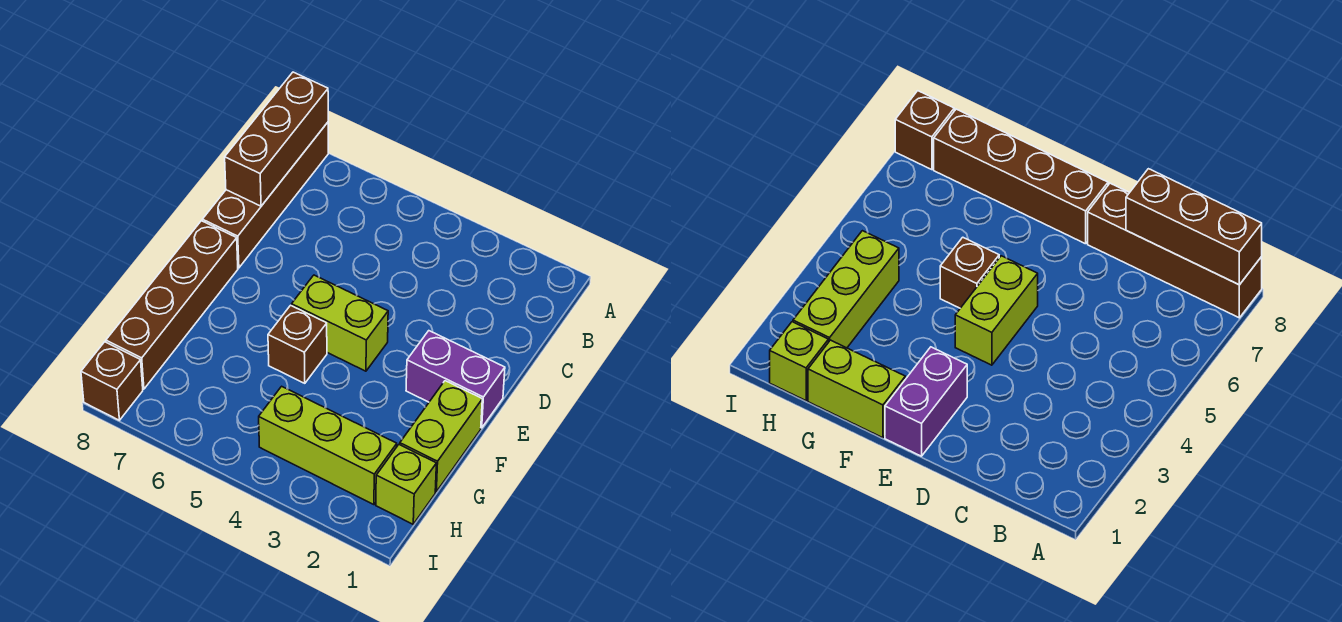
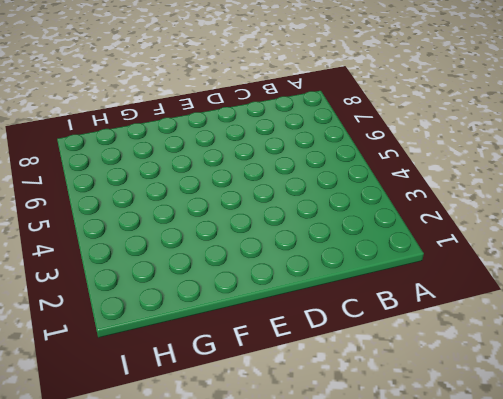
none -> brown 1x4 brick [202,122,328,268]
none -> purple 1x2 brick [406,331,505,428]

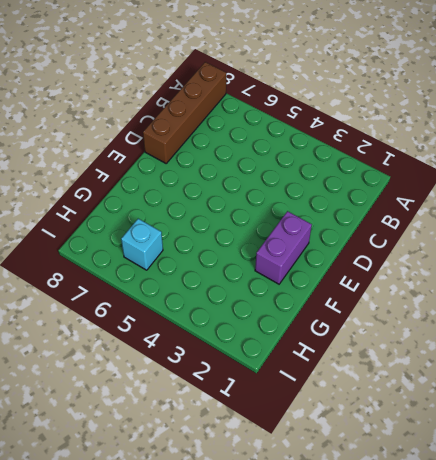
purple 1x2 brick [255,211,312,284] -> purple 1x2 brick turned to [406,331,505,428]
cyan 1x1 brick [121,219,163,270] -> none
none -> lime 1x2 brick [292,275,388,371]
none -> brown 1x4 brick [106,221,238,389]

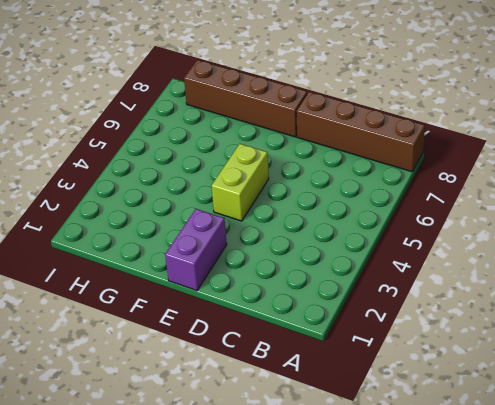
none -> lime 1x2 brick [400,381,482,492]
none -> brown 1x1 brick [268,305,327,383]

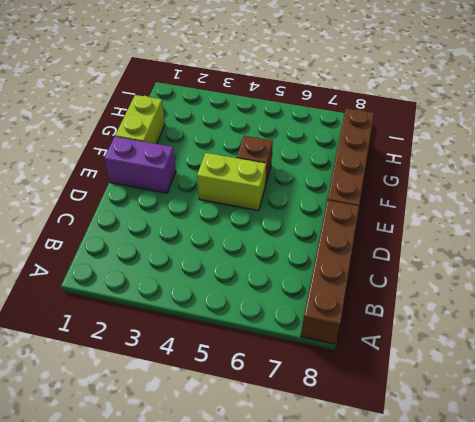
none -> lime 1x1 brick [376,444,436,524]
none -> lime 1x3 brick [259,386,397,505]

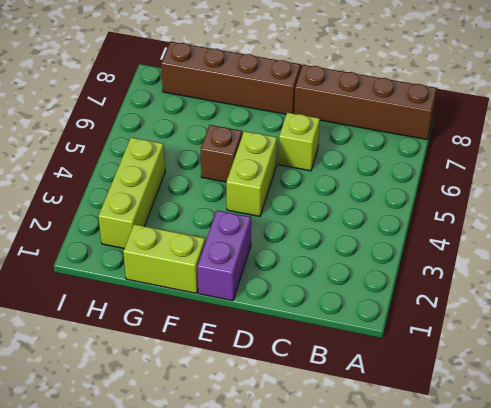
lime 1x1 brick [279,112,320,171] -> lime 1x1 brick moved to [376,444,436,524]
none -> brown 1x1 brick [81,342,143,420]
none -> brown 1x3 brick [225,72,328,206]

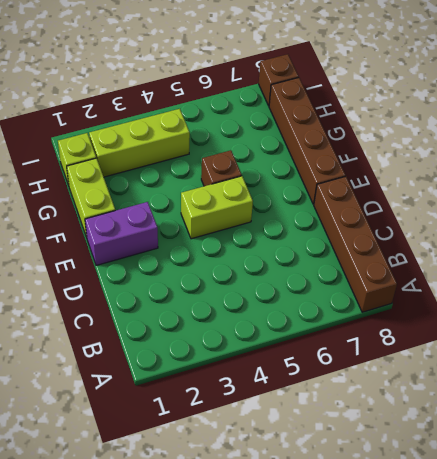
none -> brown 1x3 brick [225,72,328,206]

